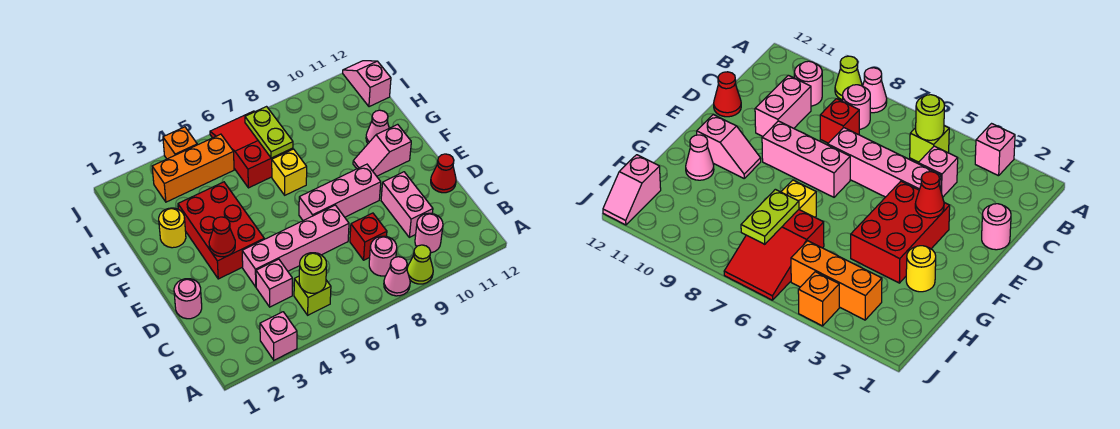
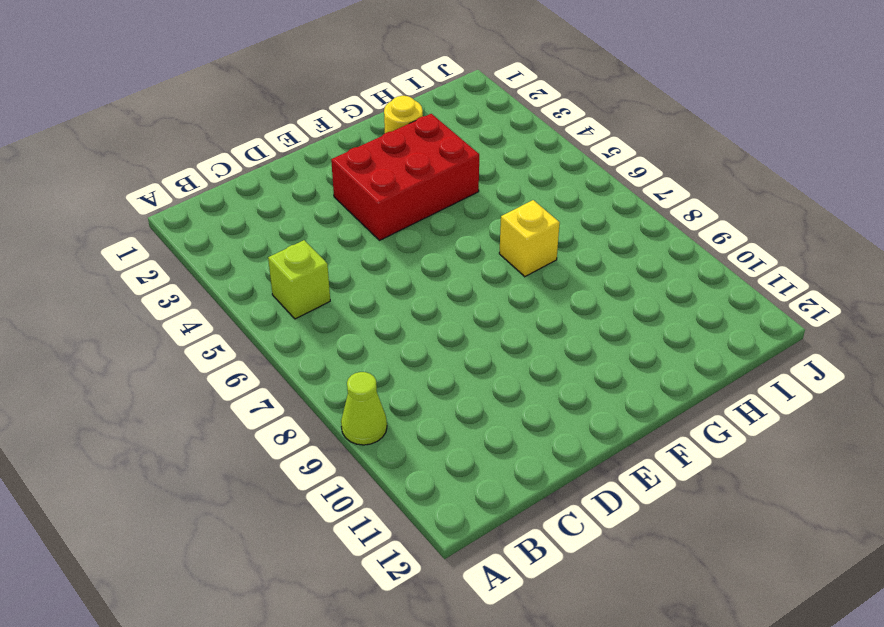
none -> pink 1x1 brick [260,312,297,360]
none -> pink 1x1 cone [384,257,410,296]
none -> pink 1x1 round brick [369,236,397,276]

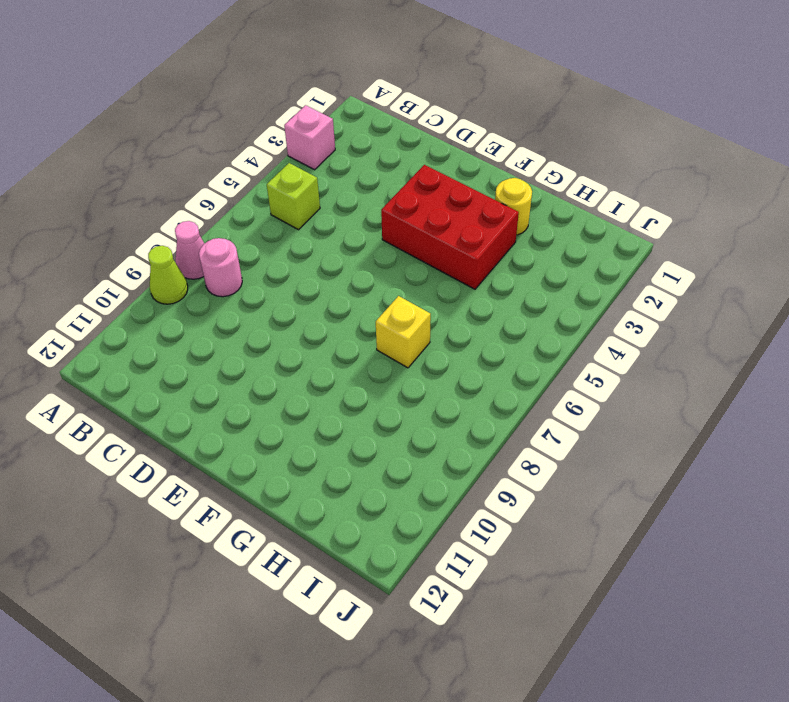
none -> pink 1x1 round brick [415,213,443,253]
none -> pink 1x1 brick [256,259,292,307]
none -> red 1x1 brick [350,213,387,260]

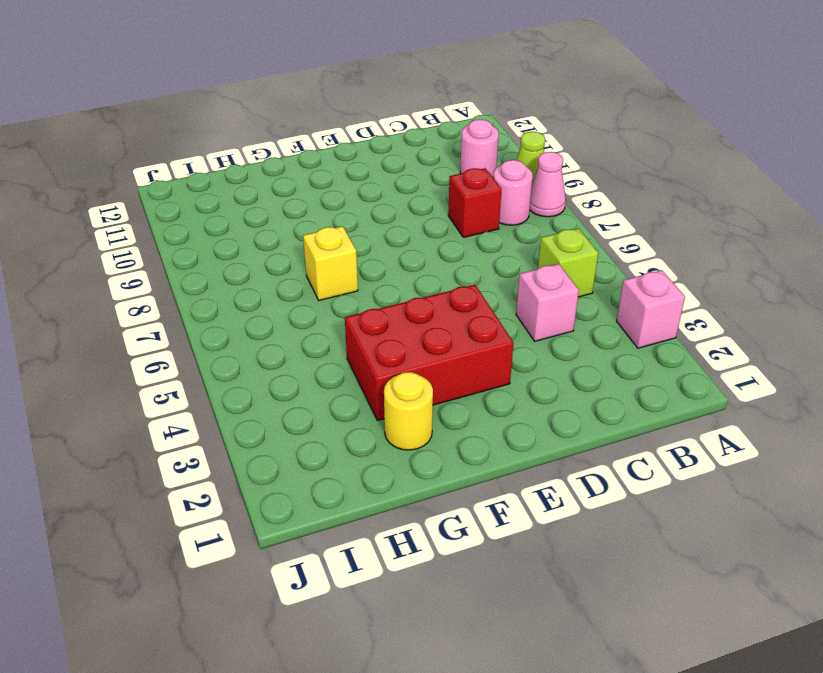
none -> pink 1x2 brick [381,172,433,237]
none -> pink 1x1 round brick [174,279,202,319]
none -> pink 1x4 brick [242,205,349,287]

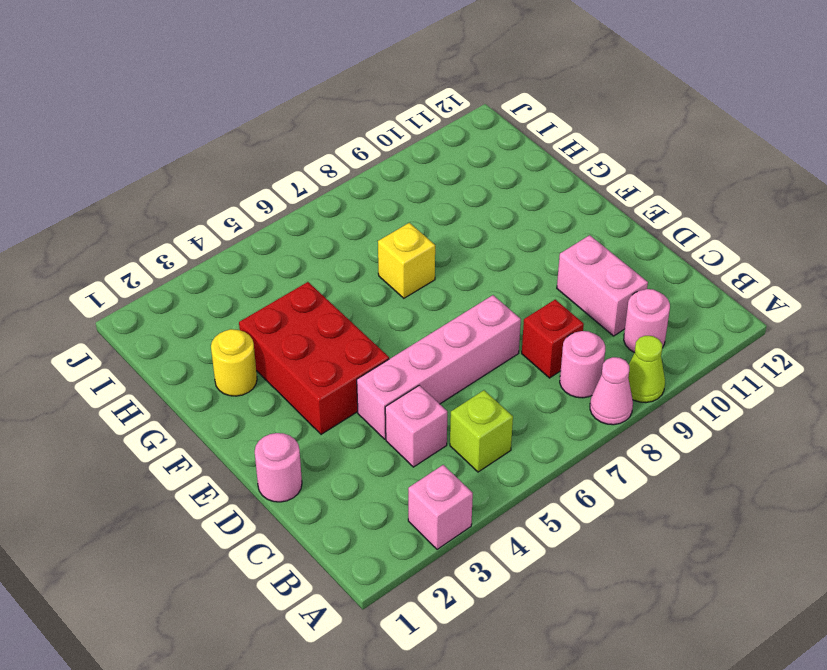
none -> red 1x1 cone [431,154,456,193]
none -> pink 1x3 brick [299,164,381,221]
none -> pink 1x2 slope [353,124,411,176]

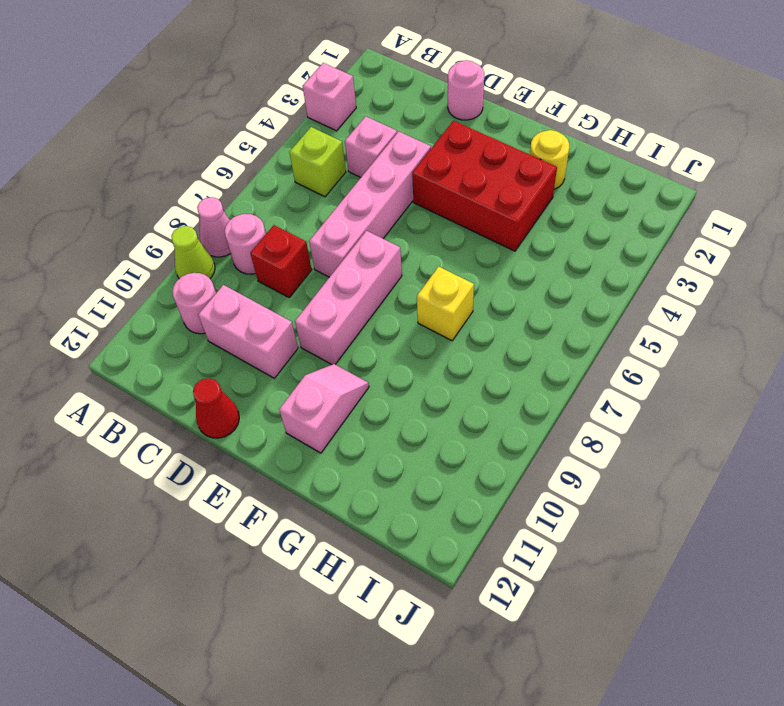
none -> pink 1x1 cone [366,110,389,143]
none -> red 2x3 slope [210,111,293,188]
none -> orange 1x3 brick [152,134,234,202]

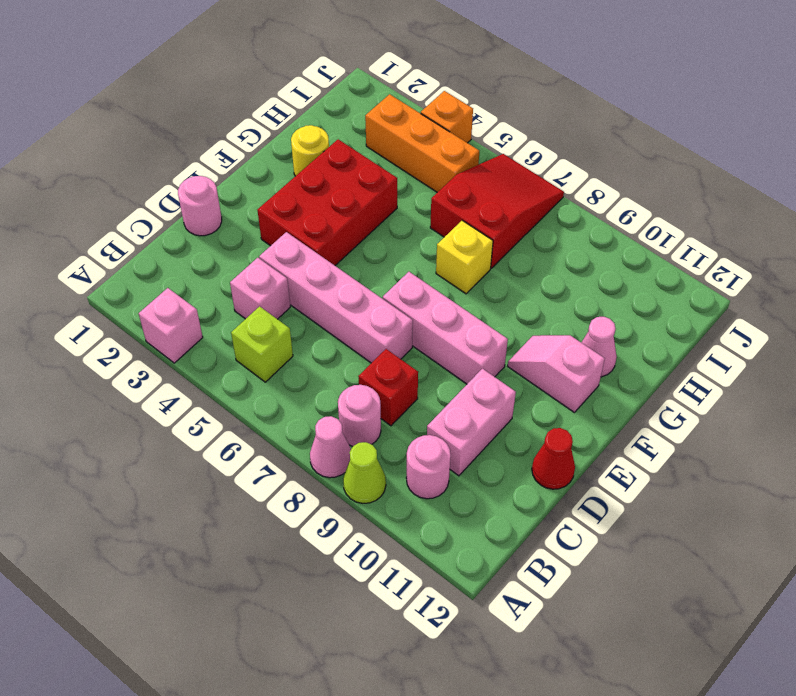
none -> pink 1x2 slope [343,61,391,107]
none -> lime 1x1 round brick [299,253,327,293]
none -> red 1x1 cone [209,217,235,257]

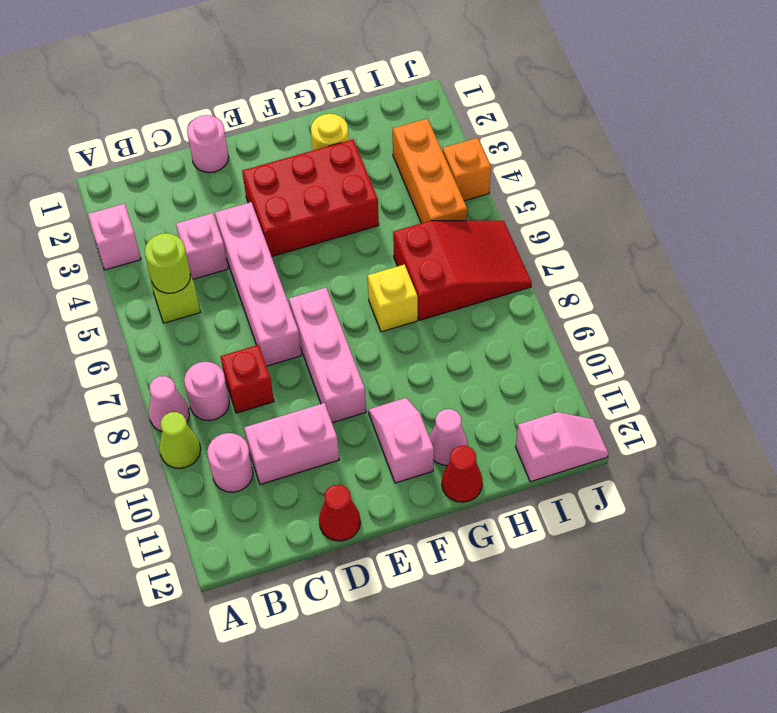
red 1x1 cone [442,446,482,502] -> red 1x1 cone moved to [209,217,235,257]
none -> lime 1x2 plate [245,107,293,158]

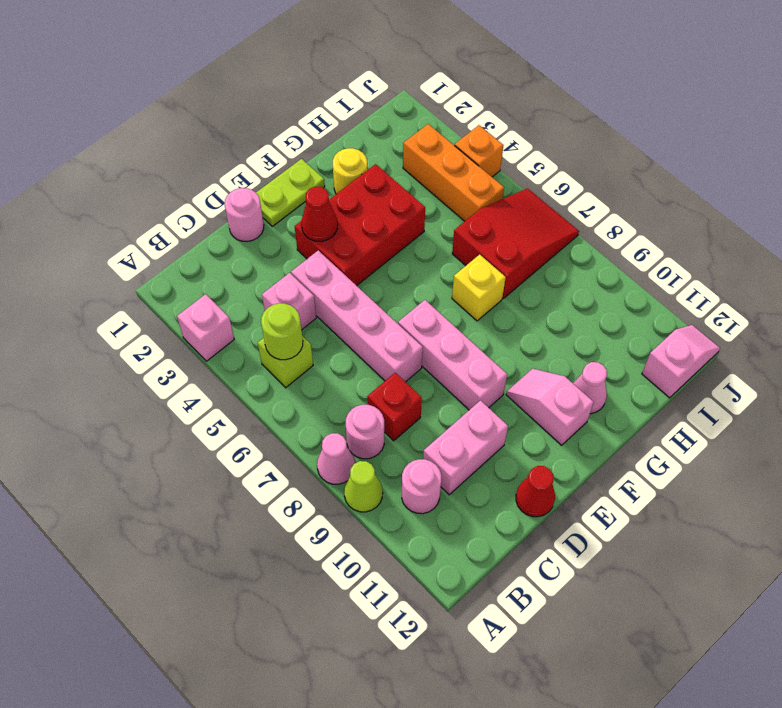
lime 1x2 plate [256,159,325,226] -> lime 1x2 plate moved to [245,107,293,158]

